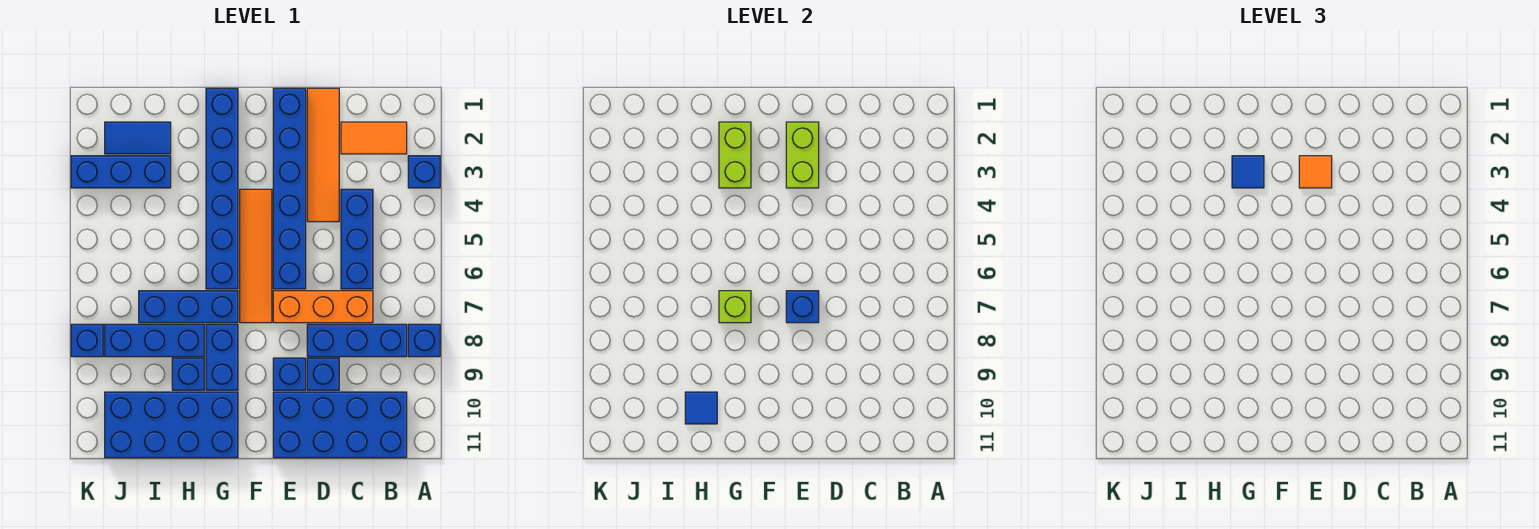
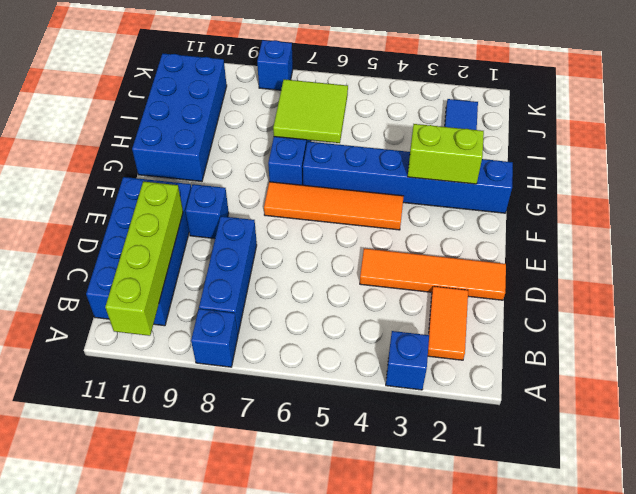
lime 1x4 brick [105,181,183,336] -> none
lime 2x2 tile [273,79,348,143] -> none
none -> blue 1x3 brick [341,189,373,289]
none -> orange 1x3 brick [273,291,373,323]
none -> blue 1x1 brick [307,358,339,390]

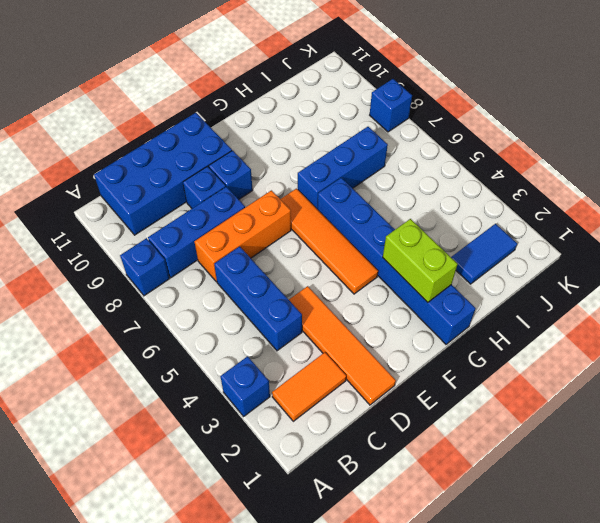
none -> blue 1x6 brick [273,88,306,289]
none -> blue 1x2 brick [206,324,238,390]
none -> blue 2x4 brick [105,392,238,458]

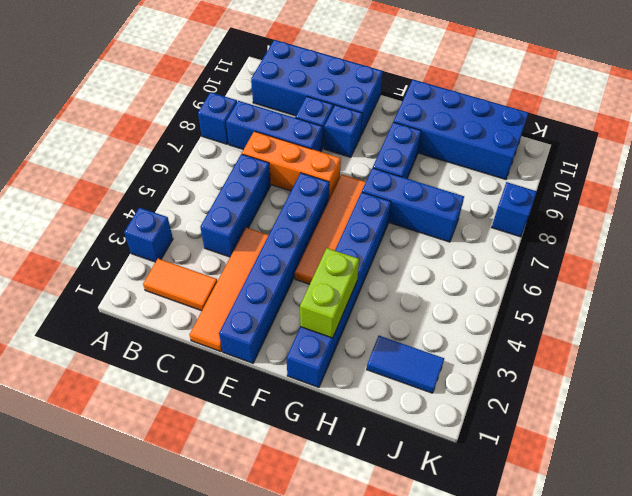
none -> blue 1x3 brick [105,324,204,357]
none -> blue 1x1 brick [172,358,204,390]
none -> blue 1x3 brick [71,156,171,188]

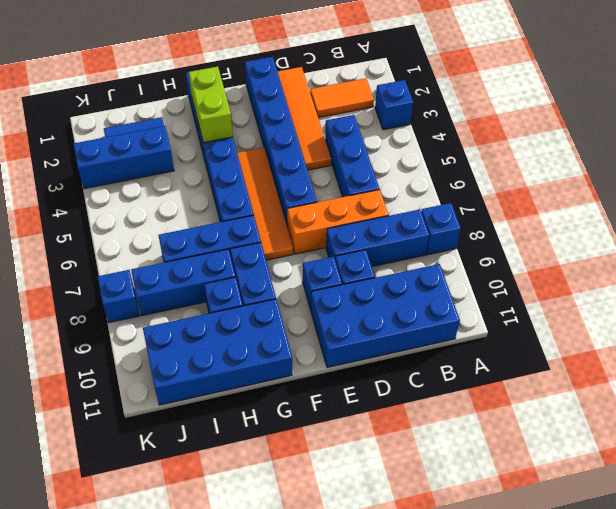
none -> lime 1x2 brick [786,122,819,188]
none -> blue 1x1 brick [786,291,819,323]
none -> lime 1x1 brick [719,291,751,323]

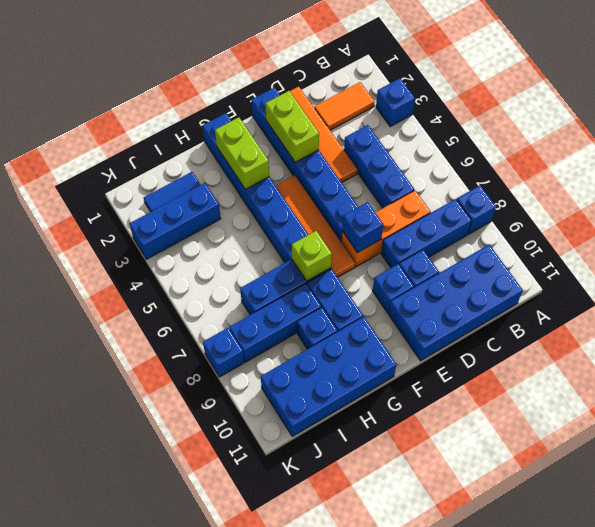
none -> blue 1x1 tile [685,392,717,424]
none -> orange 1x1 tile [1299,156,1332,188]
none -> blue 1x1 tile [1232,156,1264,188]

